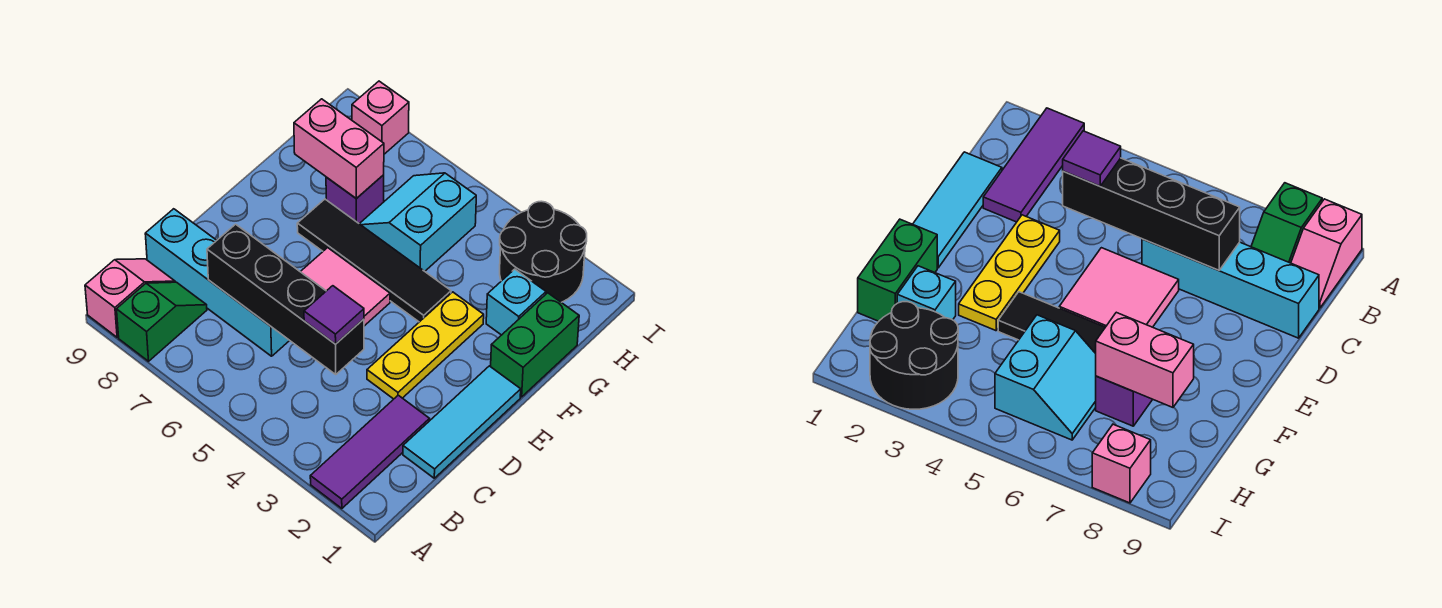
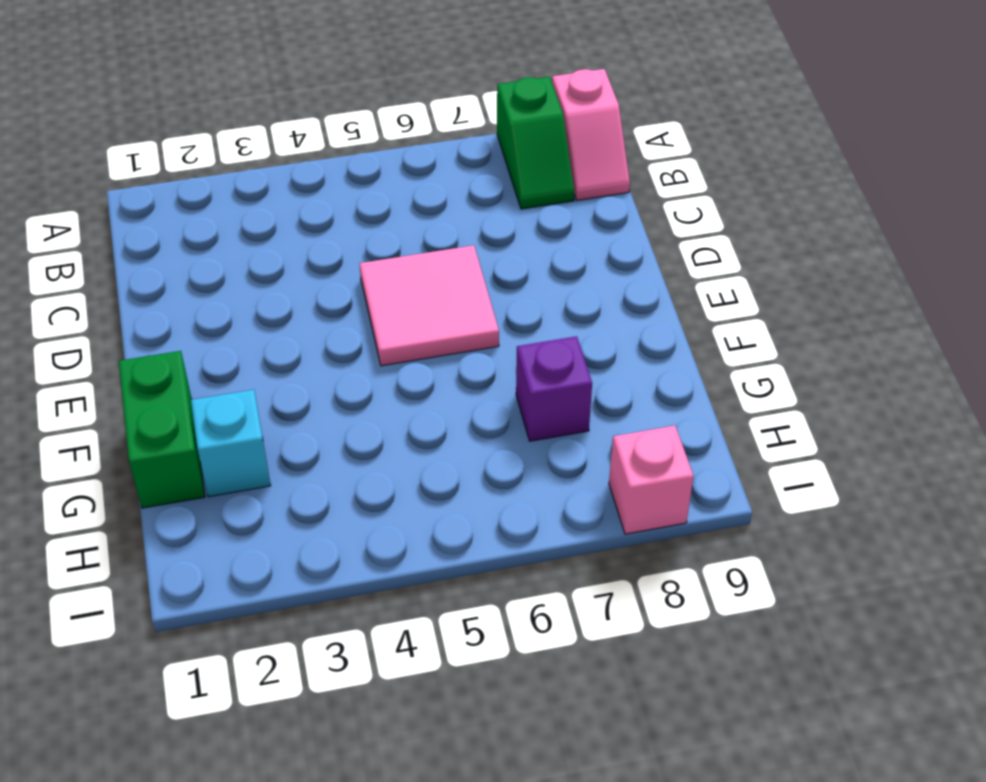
none -> purple 1x3 tile [310,395,429,509]
none -> cyan 1x3 tile [403,366,521,478]
none -> cyan 1x4 brick [145,209,290,356]

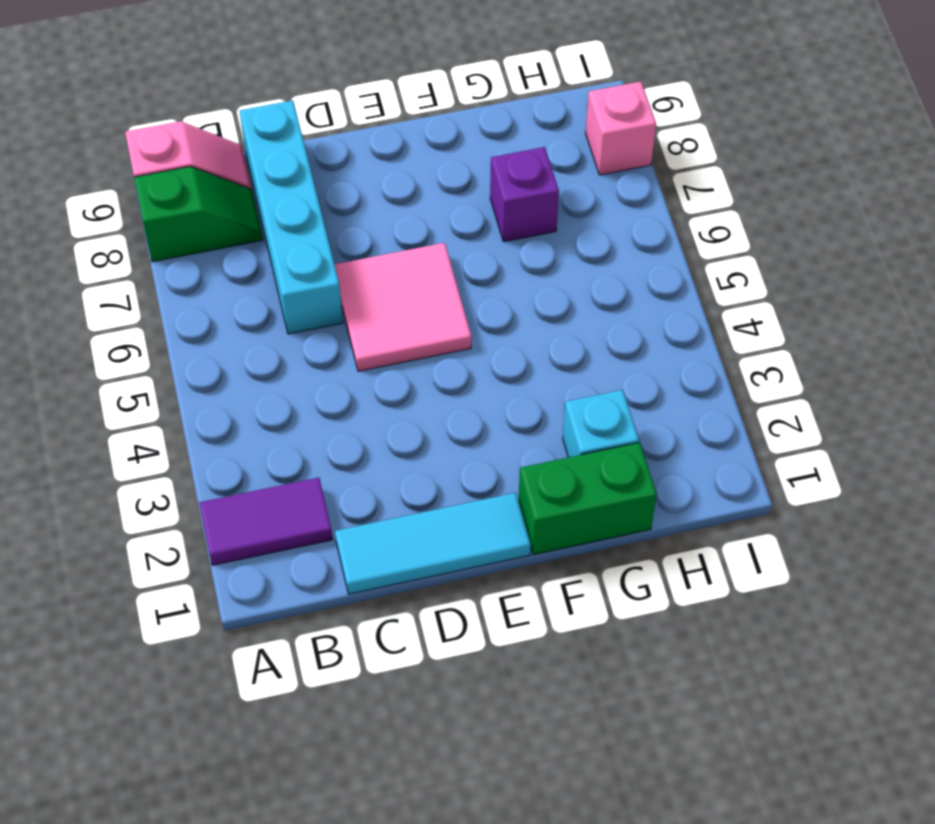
purple 1x2 tile [199,478,333,565] -> purple 1x3 tile [310,395,429,509]
none -> yellow 1x3 plate [367,292,484,399]
none -> black 1x4 tile [297,199,451,322]
none -> cyan 2x2 slope [360,173,476,271]

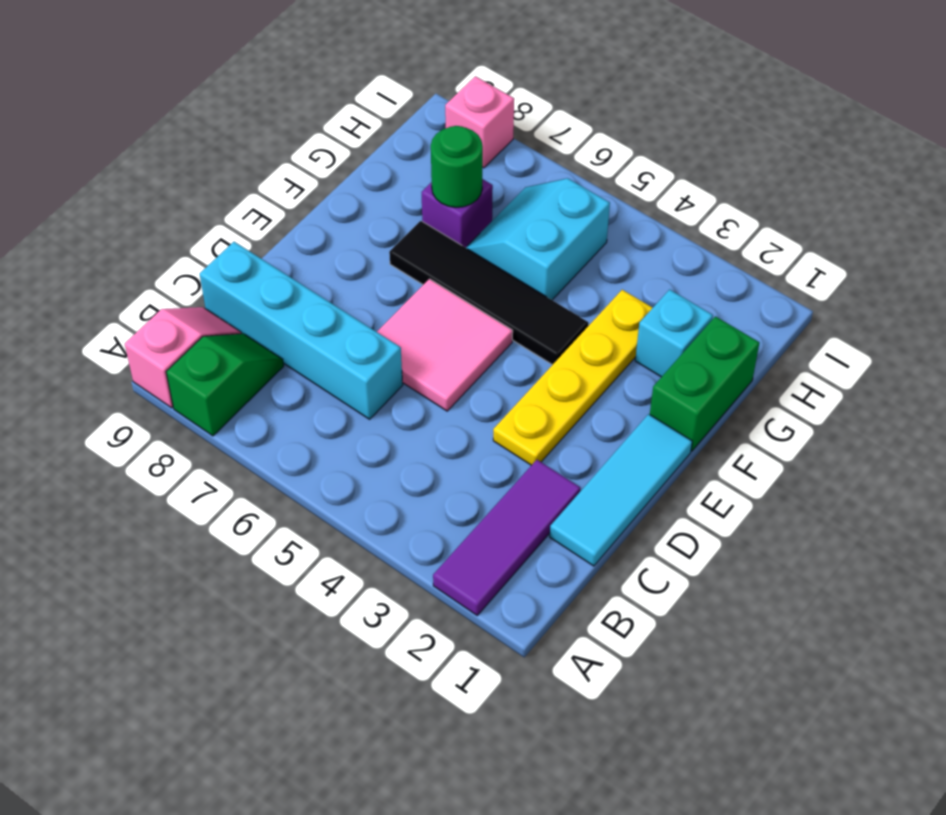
yellow 1x4 plate [493,290,652,465] -> yellow 1x3 plate [367,292,484,399]
green 1x1 round brick [431,126,483,207] -> pink 1x2 brick [294,99,384,199]
none -> black 2x2 round brick [500,201,587,302]
none -> black 1x4 brick [207,224,364,374]
none -> purple 1x1 tile [304,286,364,344]

